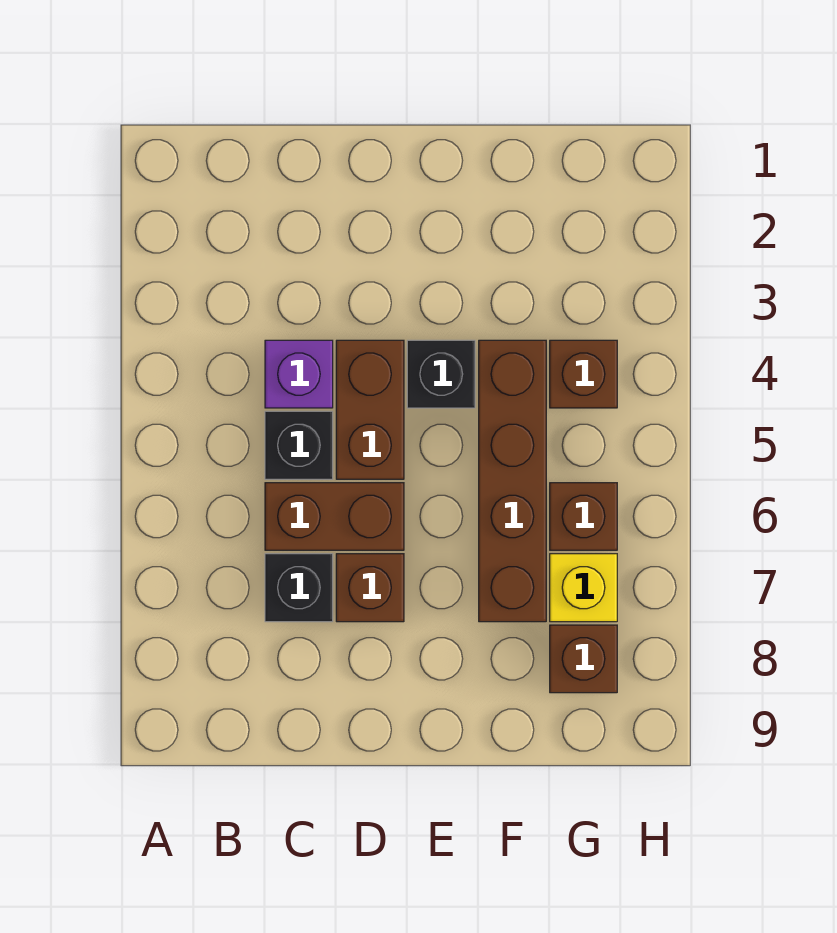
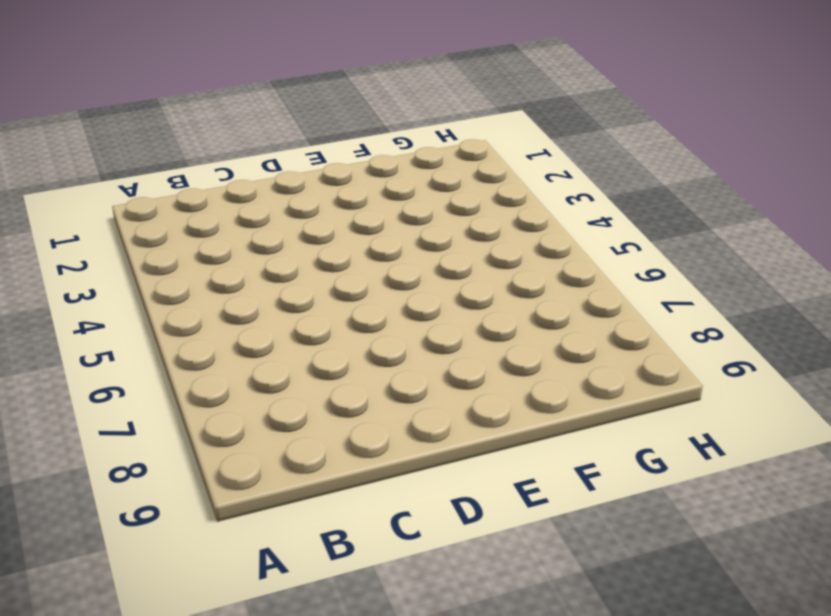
none -> purple 1x1 brick [265,340,333,408]
none -> black 1x1 brick [265,411,333,479]
none -> brown 1x2 brick [265,483,404,550]

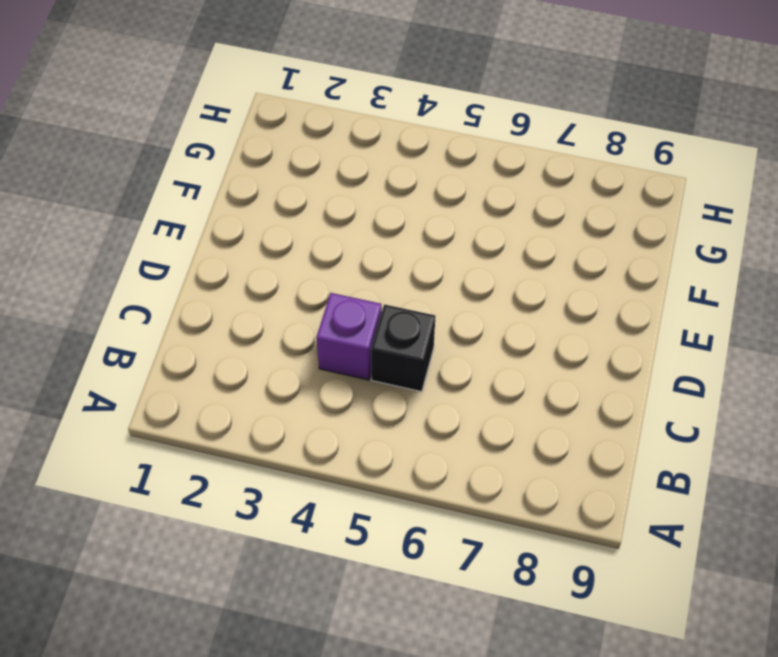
none -> brown 1x2 brick [265,483,404,550]
none -> black 1x1 brick [265,554,333,622]
none -> brown 1x2 brick [336,340,404,479]

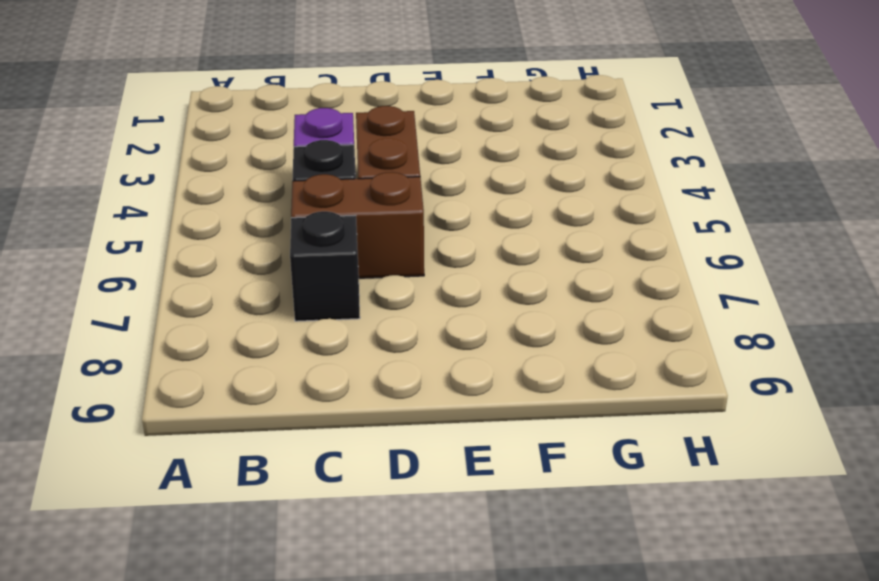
none -> brown 1x1 brick [336,554,404,622]
none -> black 1x1 brick [407,340,475,408]
none -> brown 1x4 brick [479,340,546,622]

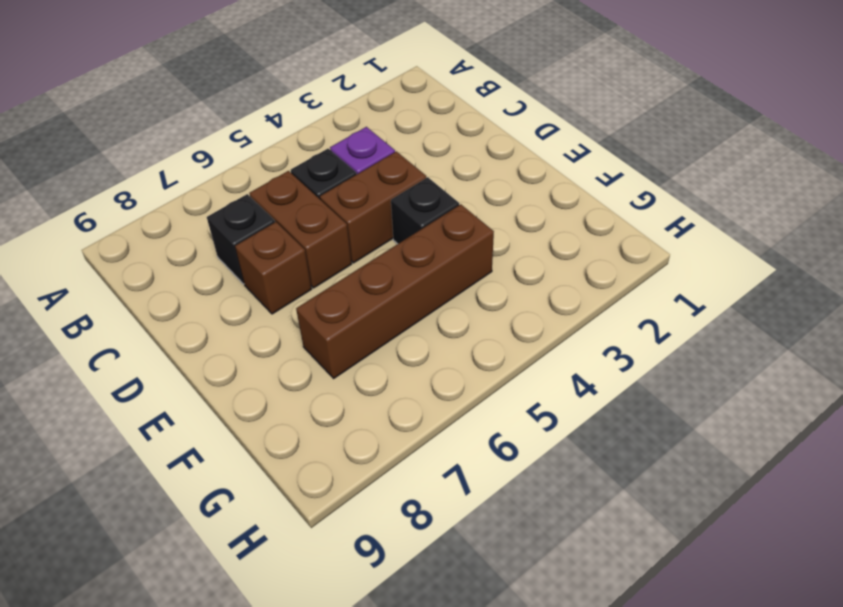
none -> brown 1x1 brick [550,340,617,408]
none -> brown 1x1 brick [550,483,617,550]
none -> yellow 1x1 brick [550,554,617,622]

